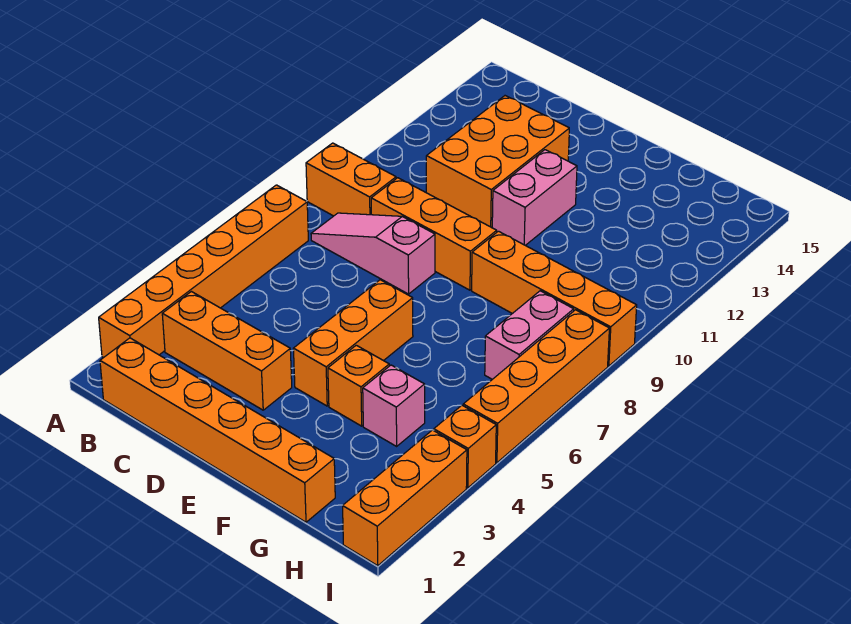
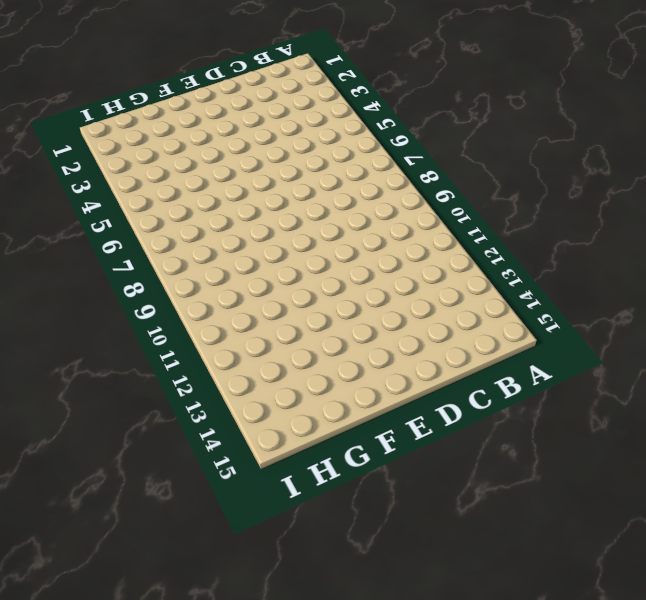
none -> orange 1x6 brick [99,185,308,357]
none -> orange 1x2 brick [306,143,396,216]
none -> orange 1x6 brick [100,338,335,522]

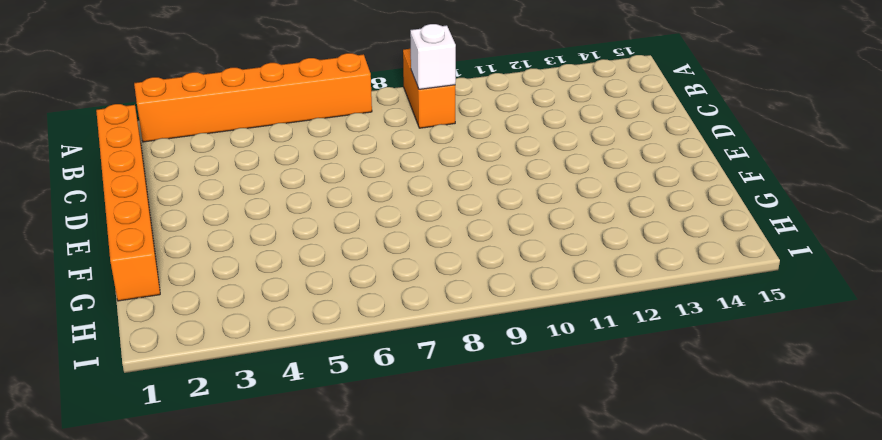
white 1x1 brick [410,24,456,89] -> none
none -> orange 1x3 brick [162,292,292,410]
none -> pink 1x3 slope [311,213,435,294]
none -> orange 1x3 brick [371,178,497,290]

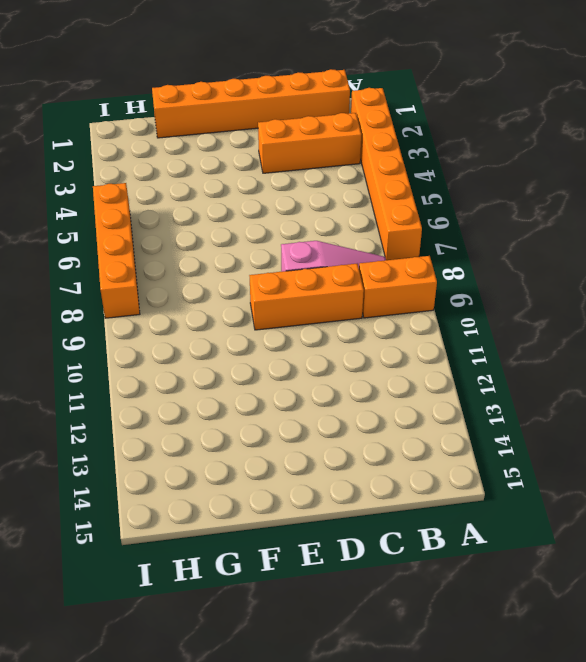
none -> orange 2x3 brick [426,96,569,228]
none -> orange 1x3 brick [293,280,413,406]
none -> pink 1x2 brick [492,150,577,245]

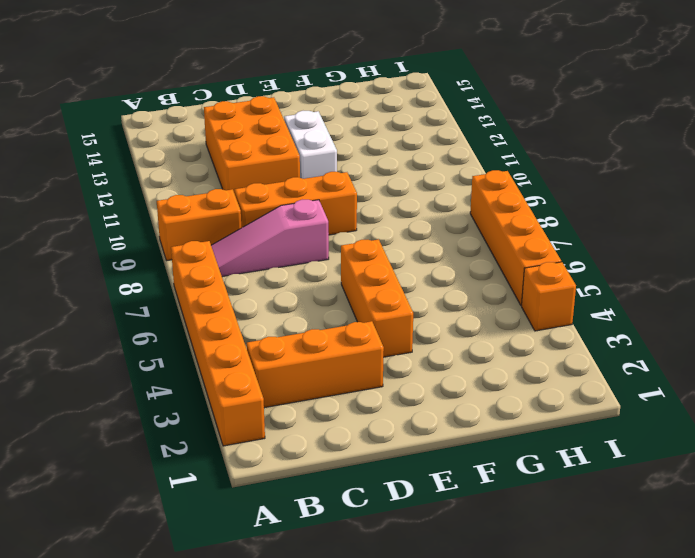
white 1x2 brick [284,111,337,179] -> pink 1x2 brick [492,150,577,245]
none -> orange 1x6 brick [100,338,335,522]
none -> orange 1x1 brick [328,345,389,426]
none -> orange 1x4 brick [472,231,637,366]

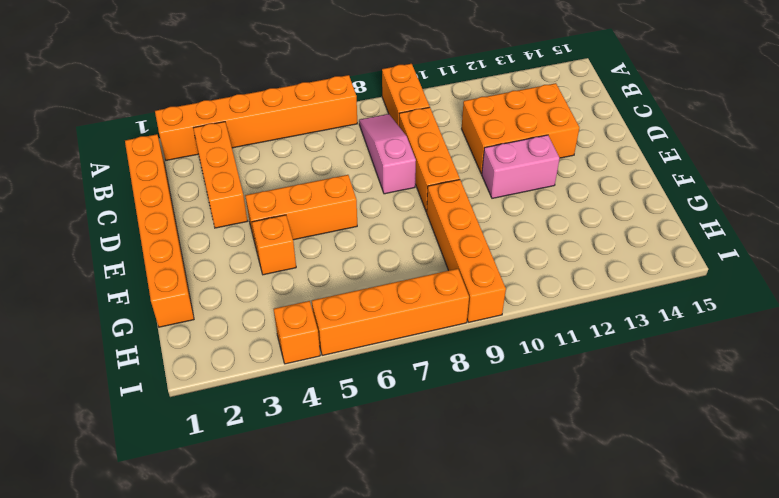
none -> pink 1x1 brick [363,365,425,446]
none -> pink 1x2 brick [485,291,574,379]
none -> orange 1x3 brick [343,430,467,566]

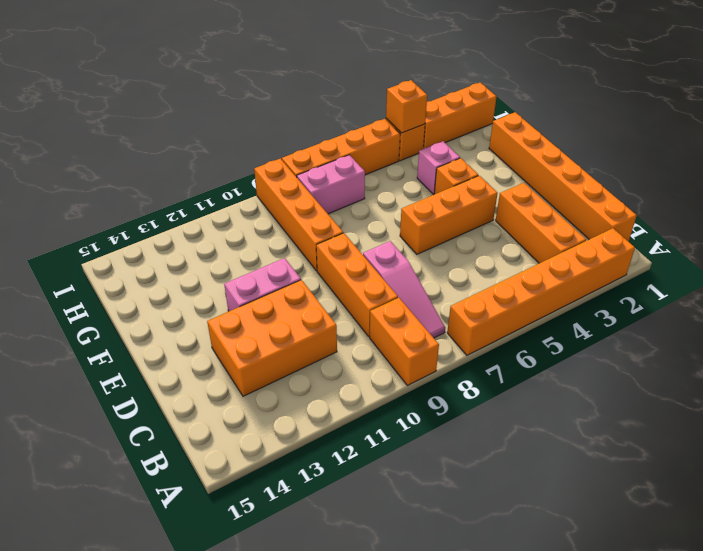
orange 1x1 brick [386,80,427,133] -> none

